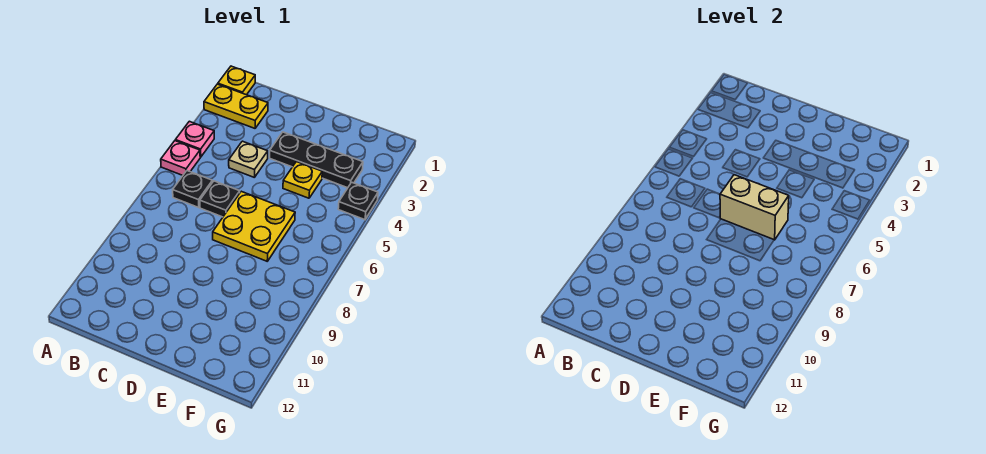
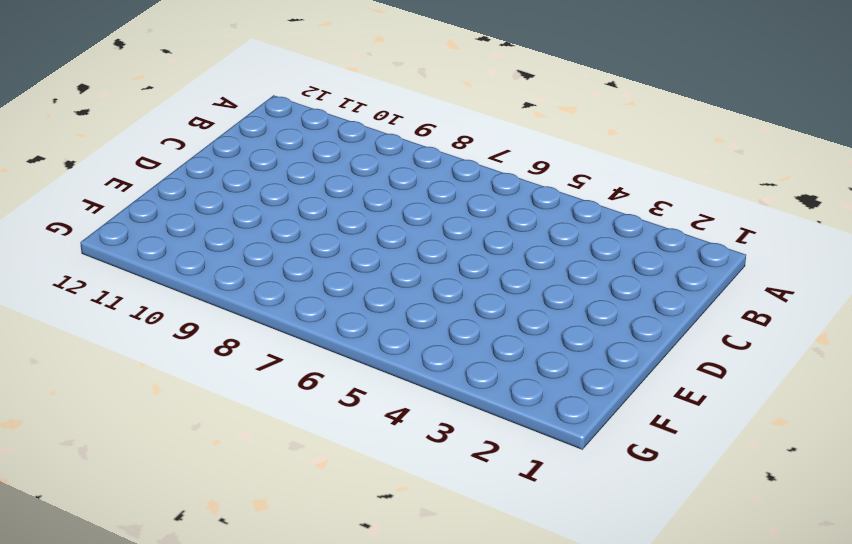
none -> yellow 1x1 plate [218,66,255,95]
none -> yellow 1x2 plate [204,84,268,128]
none -> pink 1x1 plate [175,121,214,157]

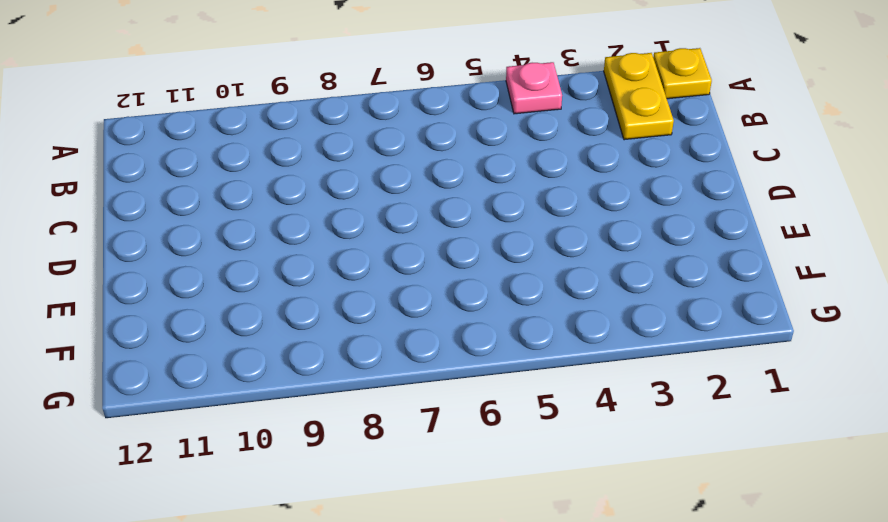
none -> pink 1x1 plate [161,141,200,175]
none -> black 1x1 plate [173,171,212,207]
none -> tan 1x1 plate [229,141,268,178]

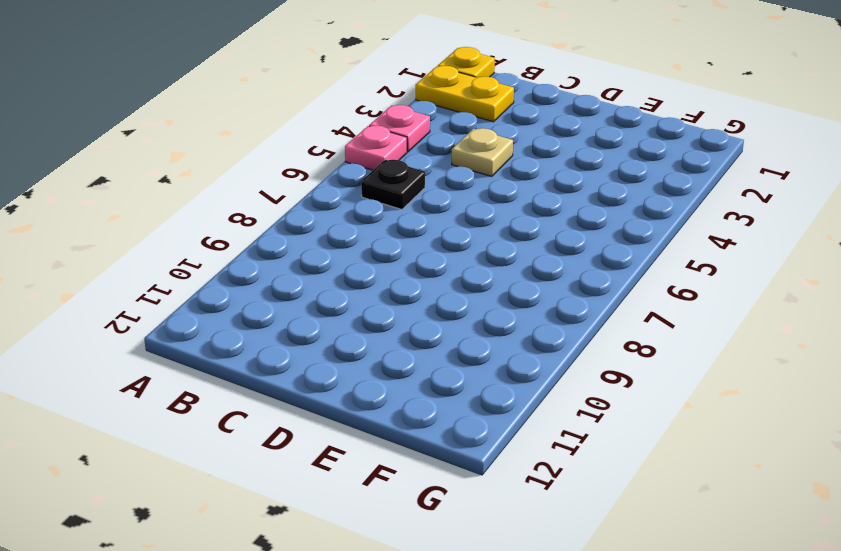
none -> black 1x1 plate [200,181,240,217]
none -> black 1x3 plate [270,132,363,188]
none -> yellow 2x2 plate [213,191,295,261]

